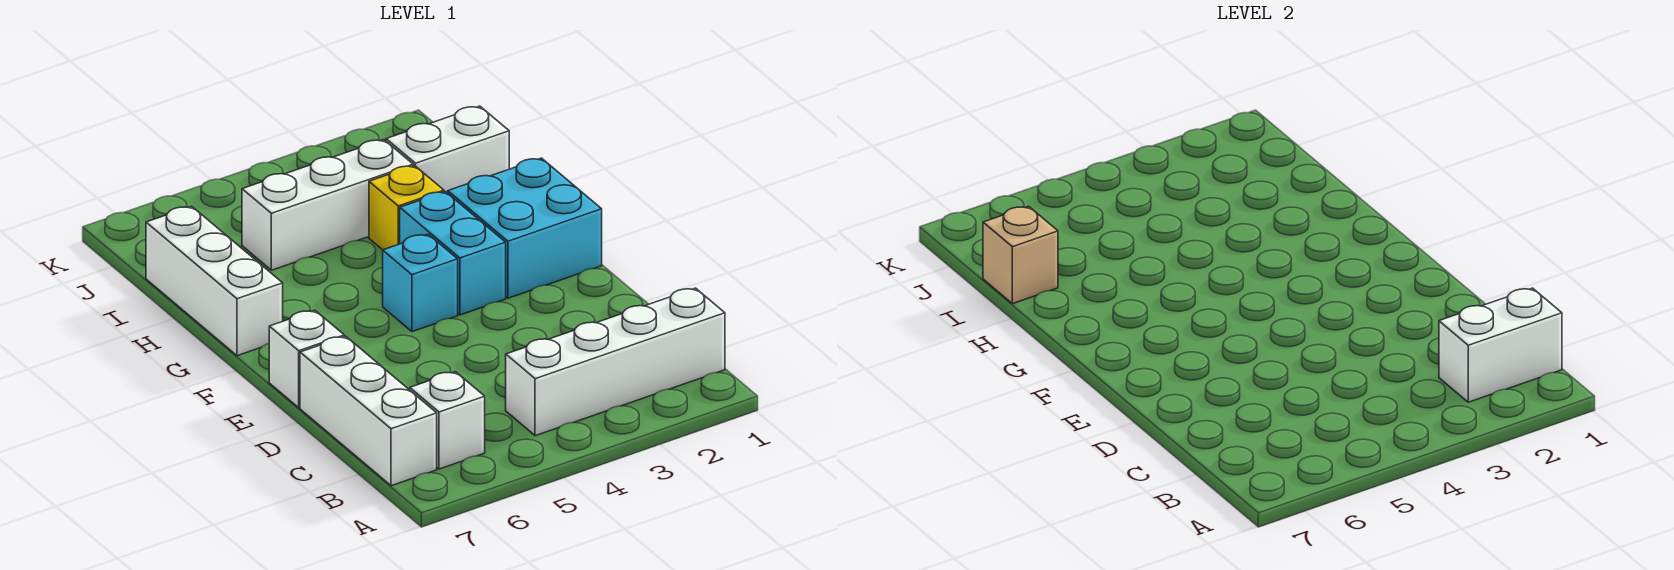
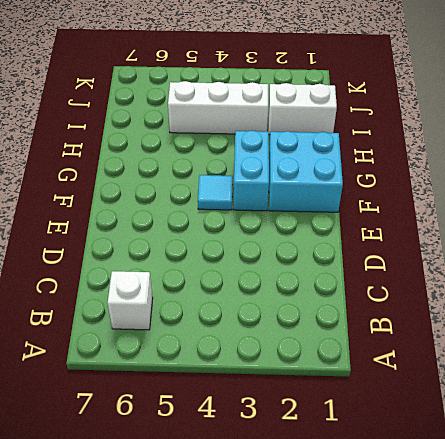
cyan 1x1 tile [198,175,233,210] -> cyan 1x1 brick [383,234,458,332]
none -> white 1x4 brick [506,288,725,436]
none -> white 1x3 brick [300,336,437,486]
none -> white 1x1 brick [269,310,344,408]

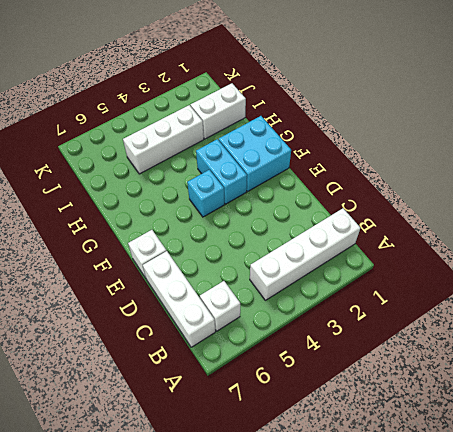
none -> white 1x3 brick [146,206,283,356]
none -> yellow 1x1 brick [369,166,444,250]
none -> white 1x2 brick [1439,288,1562,402]

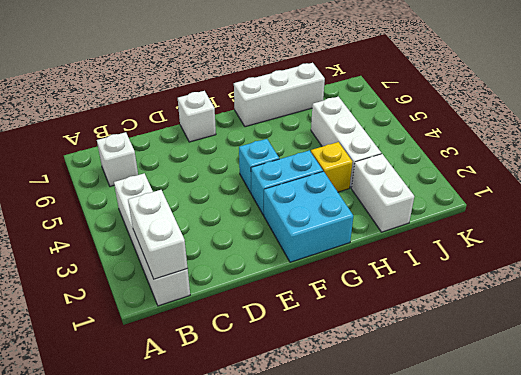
none -> white 1x3 brick [300,336,437,486]
none -> tan 1x1 brick [983,206,1058,304]

